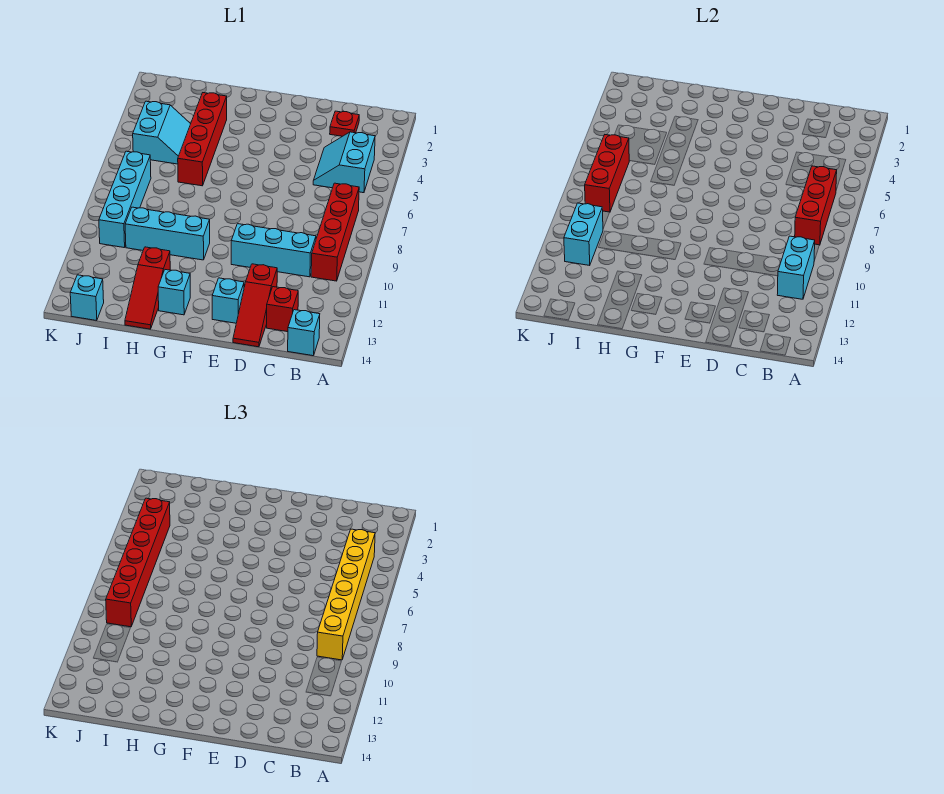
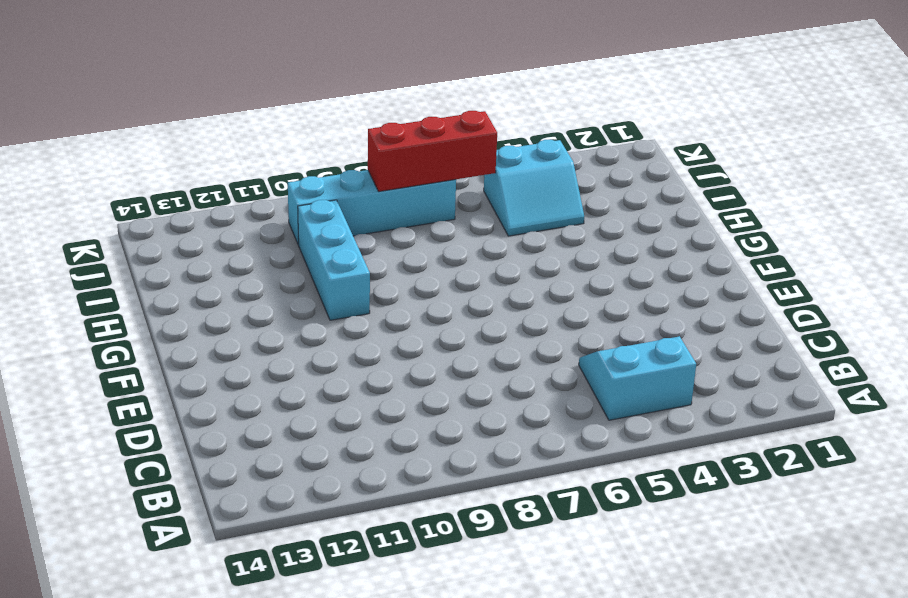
none -> red 1x4 brick [311,183,359,281]
none -> cyan 1x1 brick [288,310,320,356]
none -> red 1x1 plate [330,111,359,136]

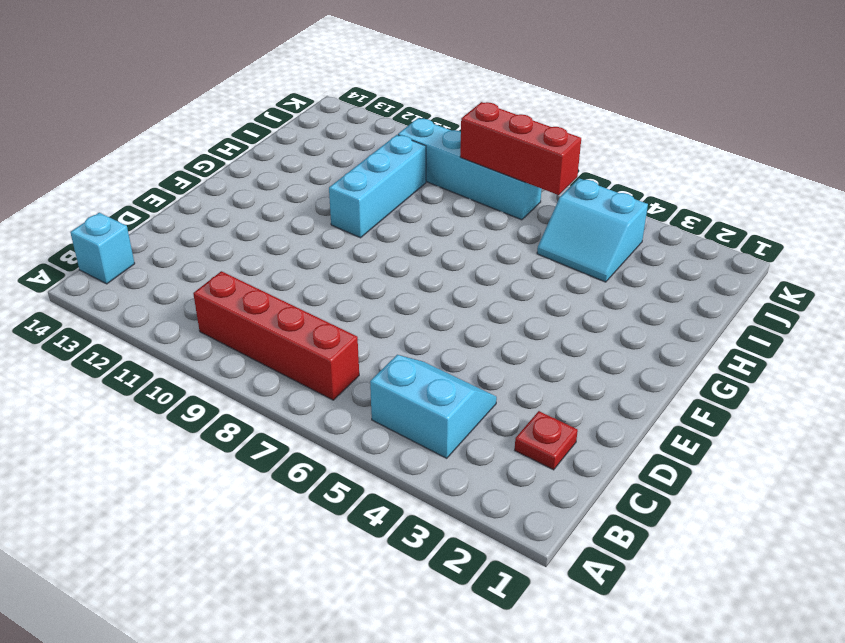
none -> cyan 1x3 brick [231,224,316,277]
none -> red 1x1 brick [267,287,298,332]
none -> red 1x3 slope [233,264,277,347]

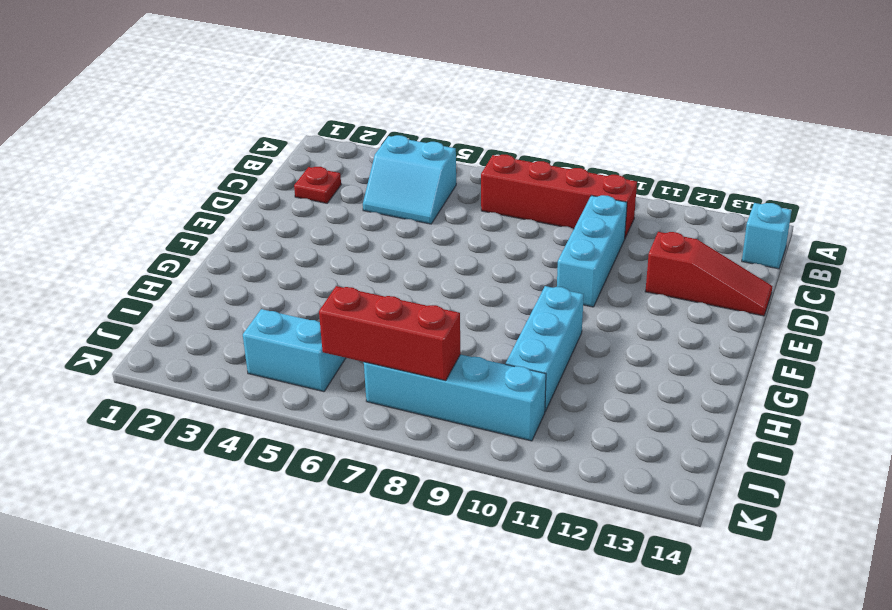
none -> red 1x1 brick [267,287,298,332]
none -> cyan 1x1 brick [212,278,244,323]
none -> cyan 1x1 brick [158,270,190,315]

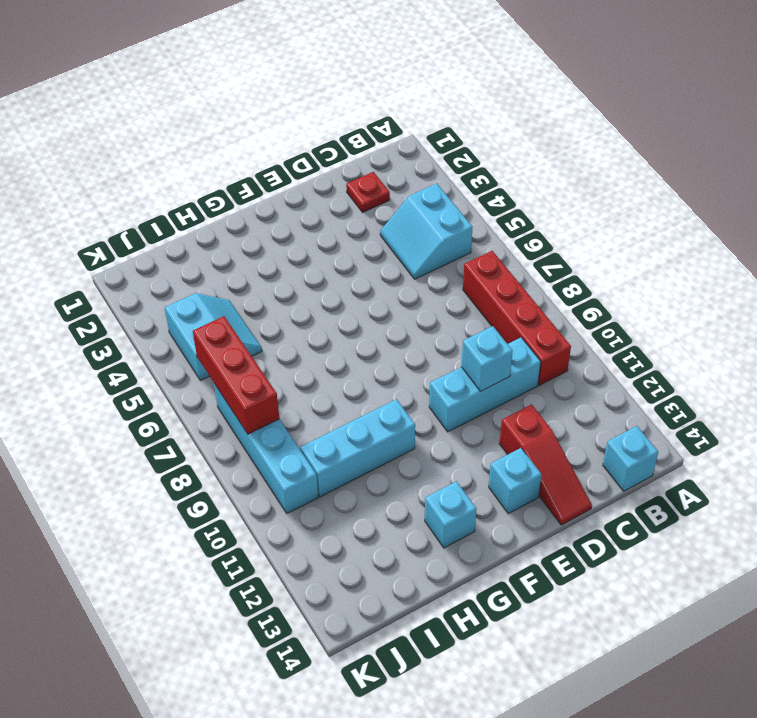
cyan 1x1 brick [461,326,513,391] -> cyan 1x1 brick moved to [70,275,104,321]
none -> red 1x1 brick [267,287,298,332]
none -> red 1x4 brick [178,93,227,186]
none -> red 1x3 slope [125,247,170,329]

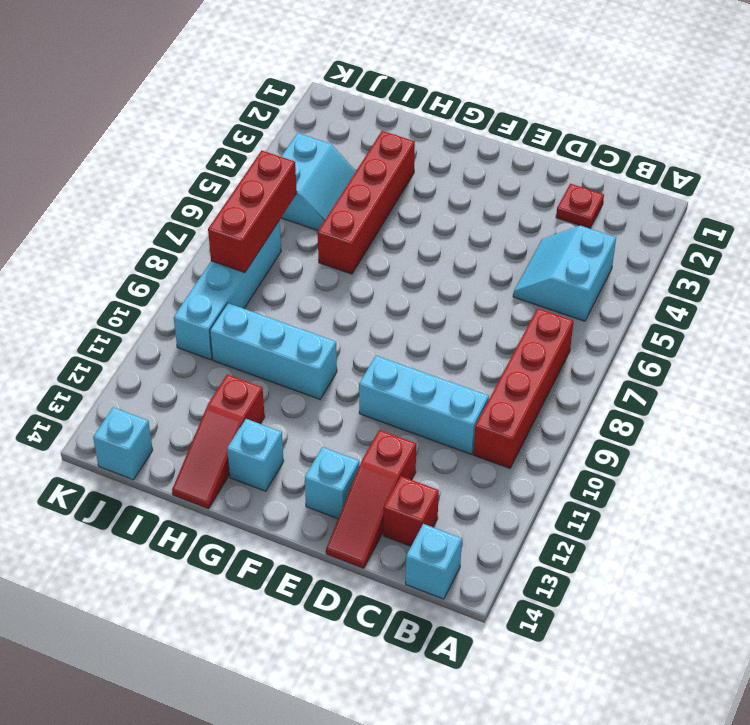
none -> red 1x3 brick [795,166,837,245]
none -> cyan 1x2 brick [777,236,815,299]
none -> cyan 1x2 brick [564,203,603,265]

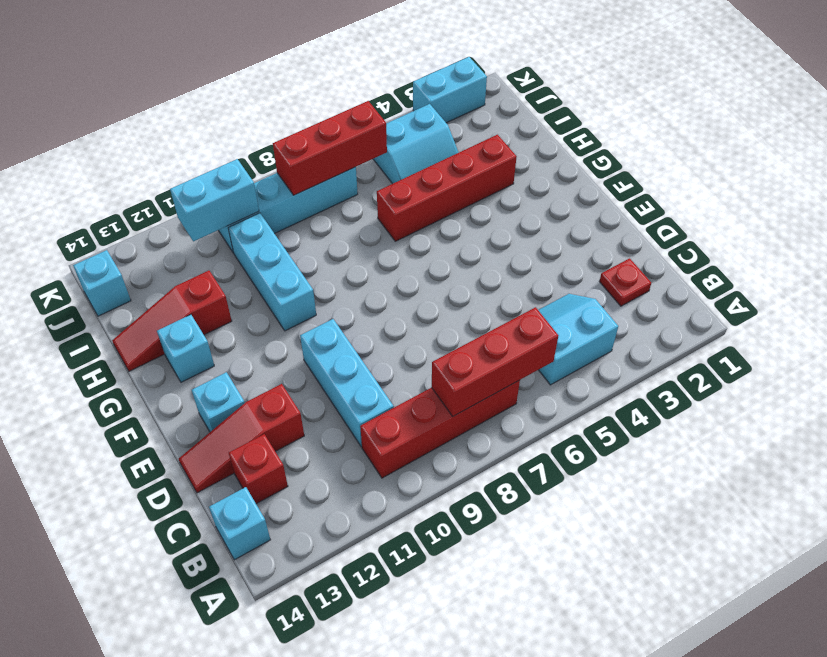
cyan 1x2 brick [413,57,487,123] -> cyan 1x2 brick moved to [777,236,815,299]
none -> yellow 1x6 brick [317,529,375,660]
none -> red 1x6 brick [106,498,170,627]

